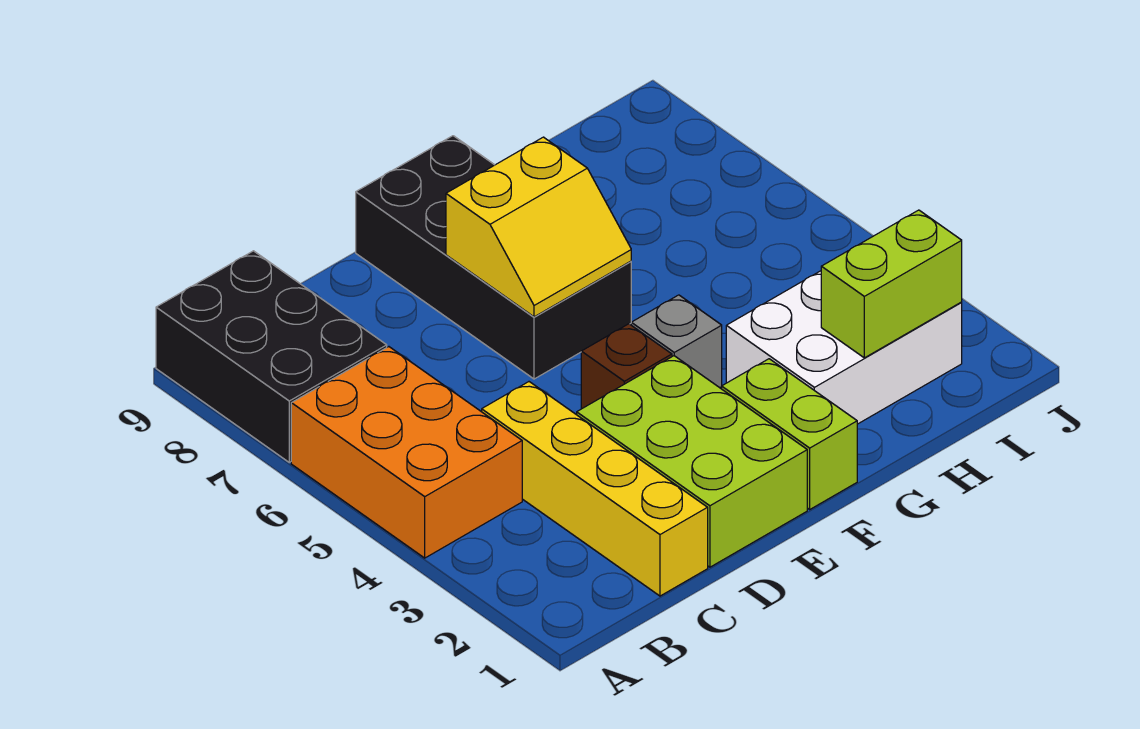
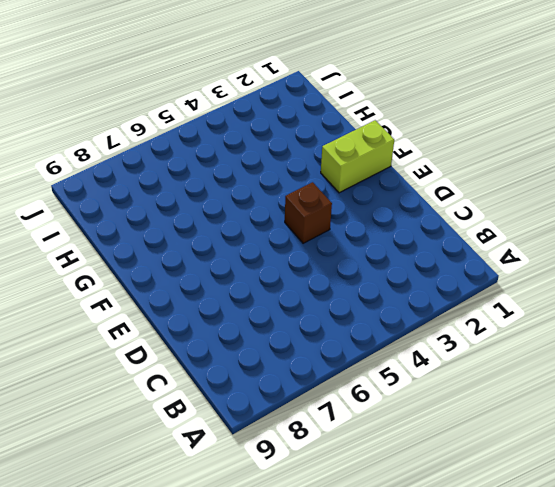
none -> orange 2x3 brick [291,347,522,558]
none -> black 2x3 brick [156,251,387,462]

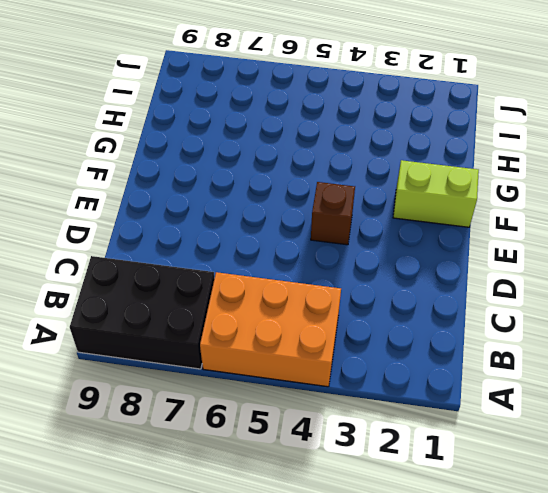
none -> yellow 1x4 brick [482,382,708,596]
none -> lime 2x3 brick [577,356,807,567]

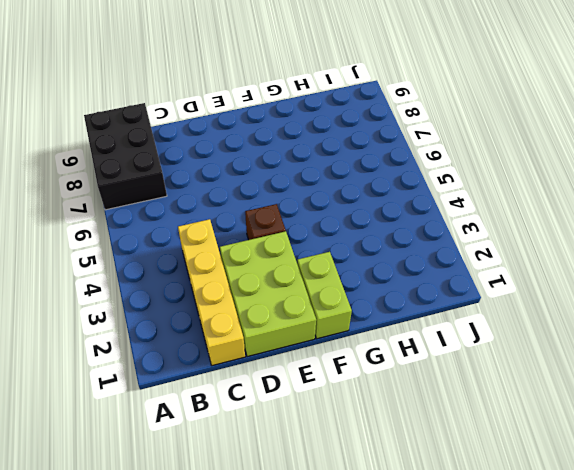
none -> orange 2x3 brick [291,347,522,558]
none -> black 2x4 brick [356,136,631,379]

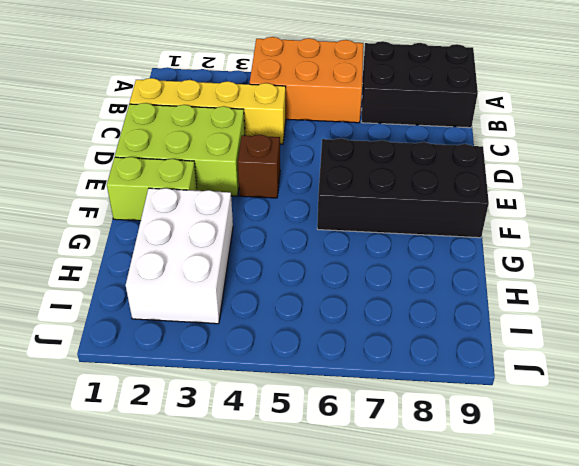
none -> grey 1x1 brick [631,295,722,388]
none -> yellow 2x2 slope [446,137,631,317]

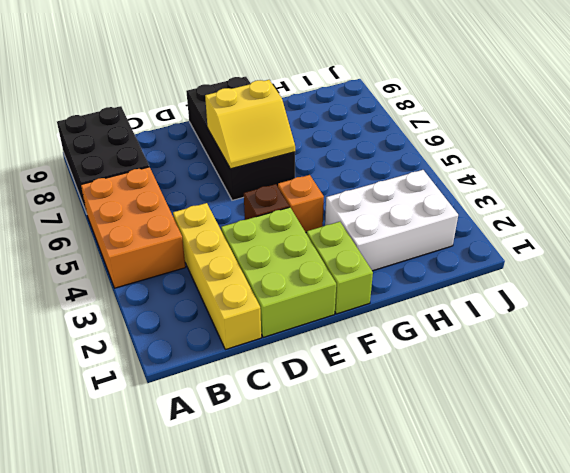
orange 1x1 brick [278,175,324,232] -> grey 1x1 brick [631,295,722,388]
none -> lime 1x2 brick [821,210,962,358]

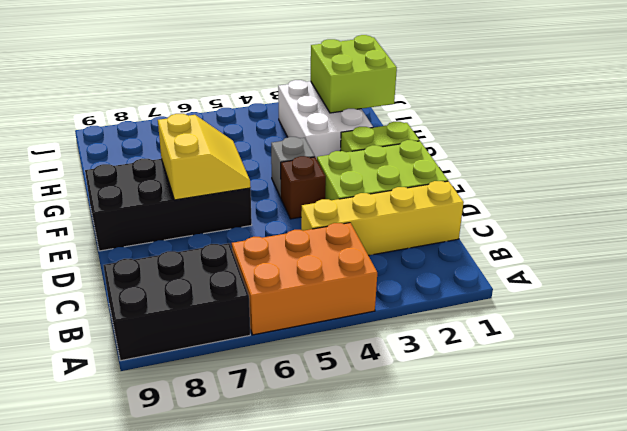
lime 2x2 brick [311,35,397,113] -> lime 1x2 brick [821,210,962,358]

